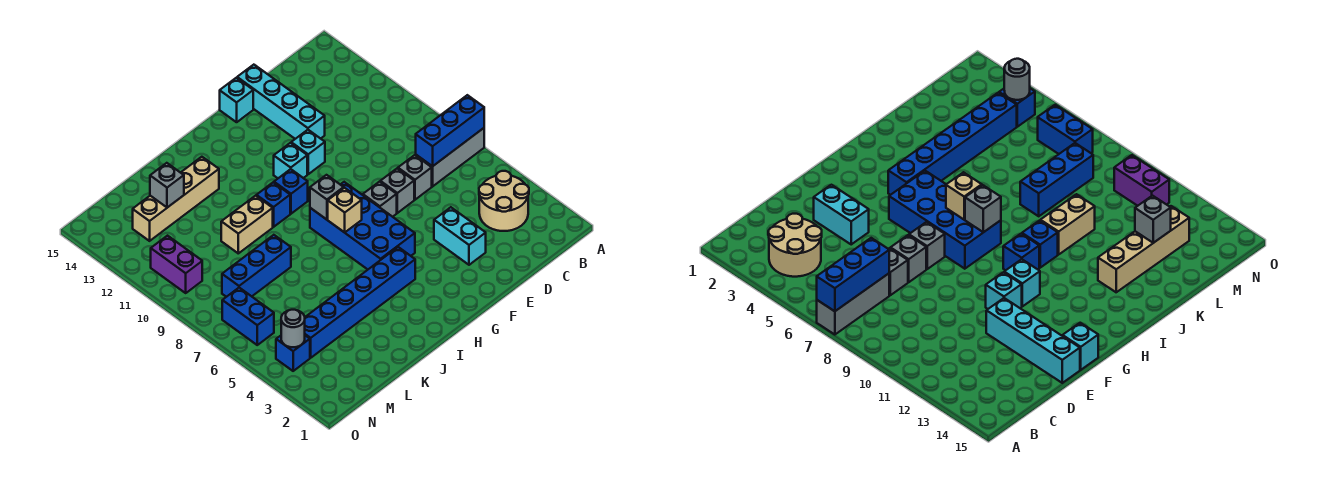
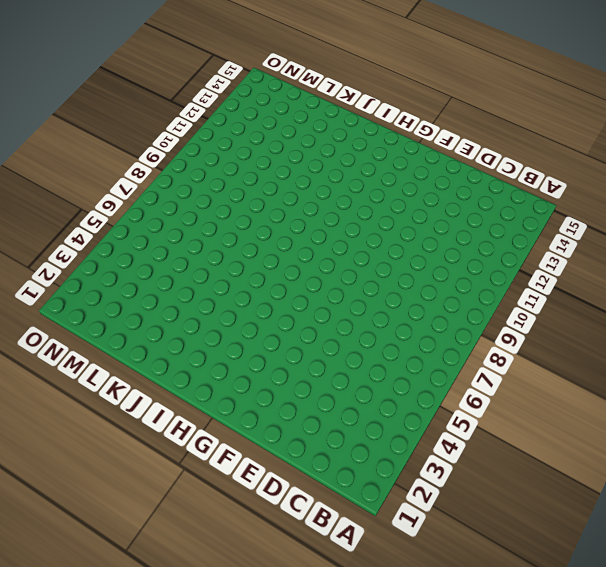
none -> grey 1x3 brick [416,128,484,186]
none -> tan 2x2 round brick [479,171,529,231]
none -> grey 1x1 brick [398,155,432,200]

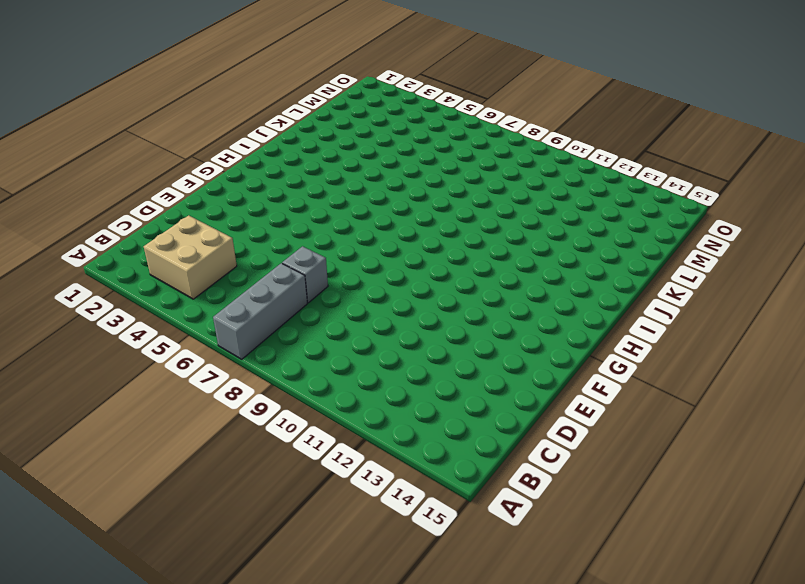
tan 2x2 brick [144,215,237,299] -> tan 2x2 round brick [479,171,529,231]
none -> cyan 1x2 brick [434,207,486,265]
none -> grey 1x1 brick [380,168,414,213]
none -> cyan 1x4 brick [237,65,325,139]

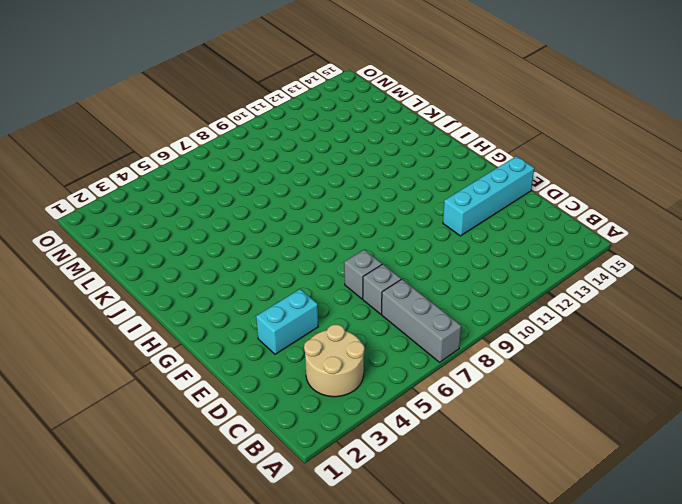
none -> grey 1x1 brick [363,182,397,217]
none -> cyan 1x1 brick [291,130,325,174]
none -> cyan 1x1 brick [220,78,253,122]

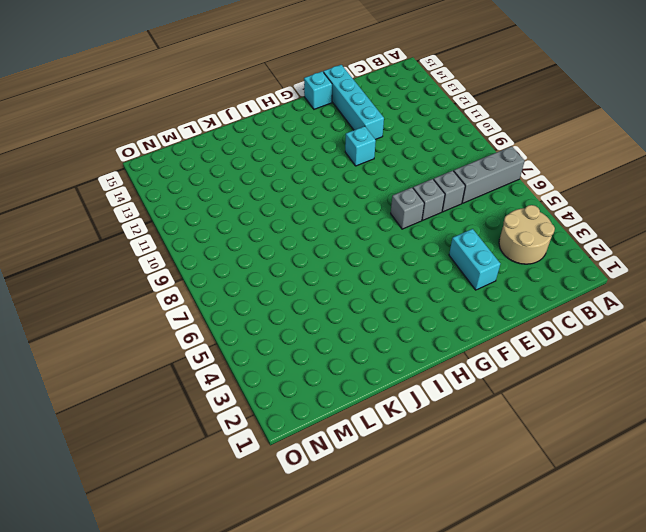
none -> blue 2x4 brick [310,182,415,269]
none -> cyan 1x1 brick [274,143,307,178]
none -> blue 1x6 brick [305,247,415,358]

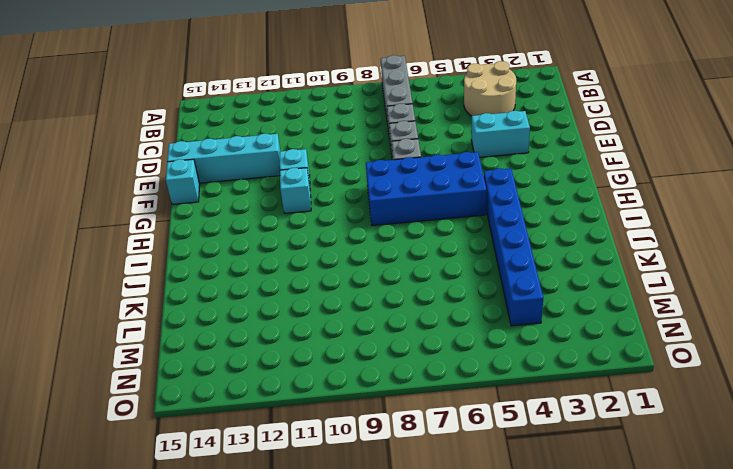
none -> blue 1x1 brick [274,169,308,214]
none -> blue 1x1 brick [256,182,290,227]
none -> tan 1x2 brick [221,196,273,253]

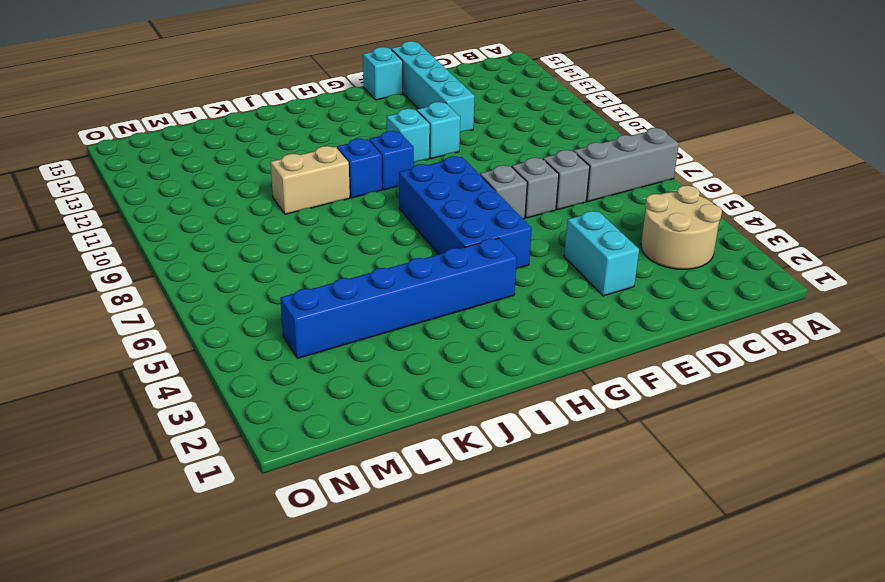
none -> tan 1x4 brick [133,157,219,241]
none -> blue 1x3 brick [222,235,291,297]
none -> blue 1x1 brick [276,336,310,371]

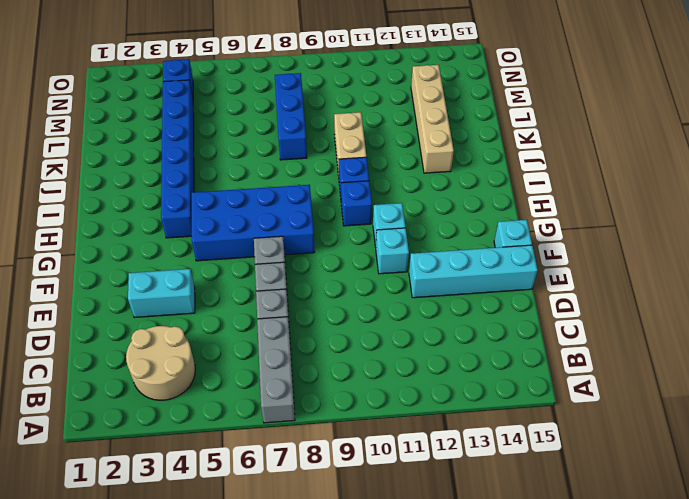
none -> blue 1x2 brick [222,288,274,345]
none -> purple 1x2 brick [151,236,202,293]
none -> blue 1x3 brick [416,95,484,166]

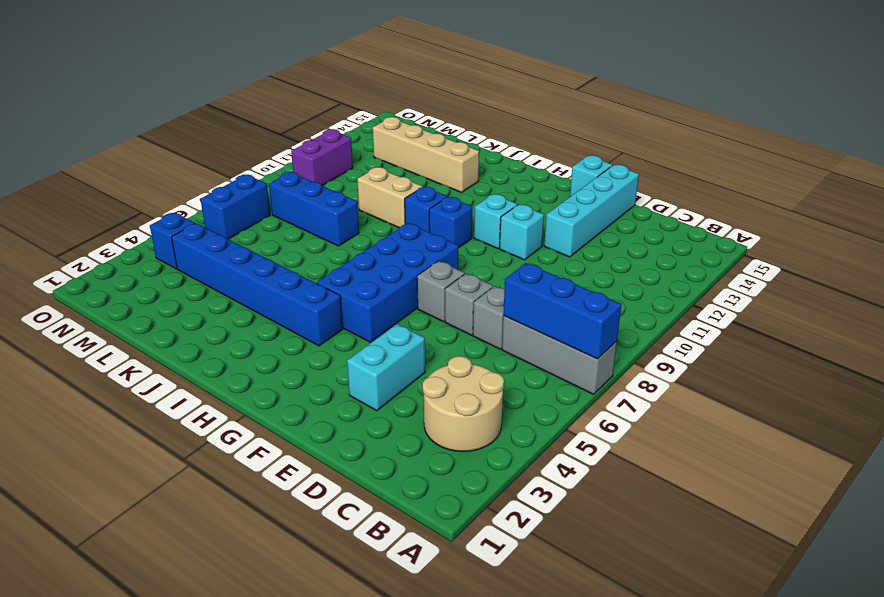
none -> tan 1x1 brick [328,188,362,232]
none -> grey 1x1 brick [310,175,344,220]
none -> grey 1x1 brick [150,163,184,208]

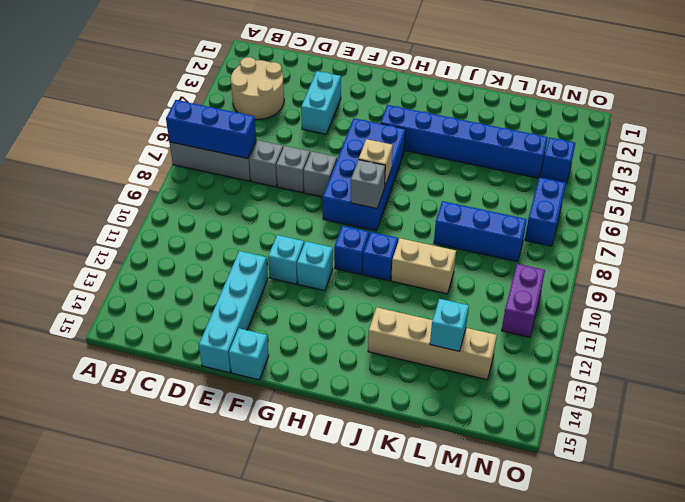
cyan 1x1 brick [430,299,469,351] -> grey 1x1 brick [150,163,184,208]
none -> grey 1x1 round brick [281,310,305,347]

